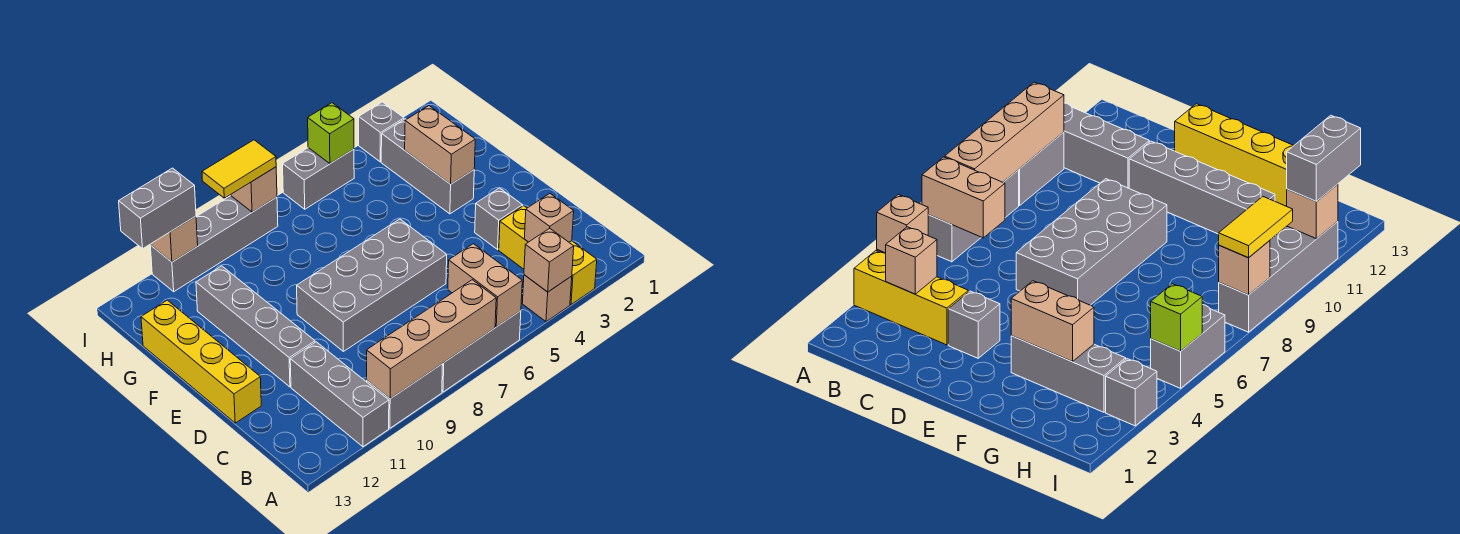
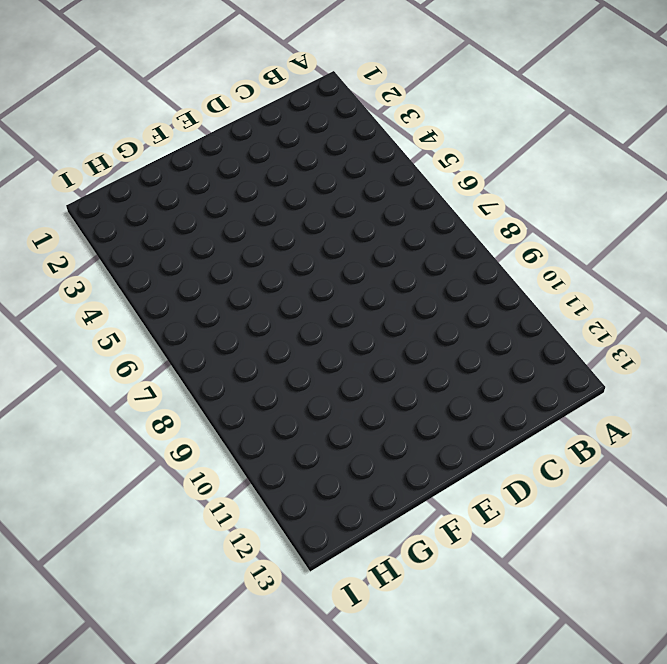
none -> yellow 1x3 brick [499,206,597,304]
none -> tan 1x1 brick [522,275,572,322]
none -> grey 1x3 brick [442,311,521,392]

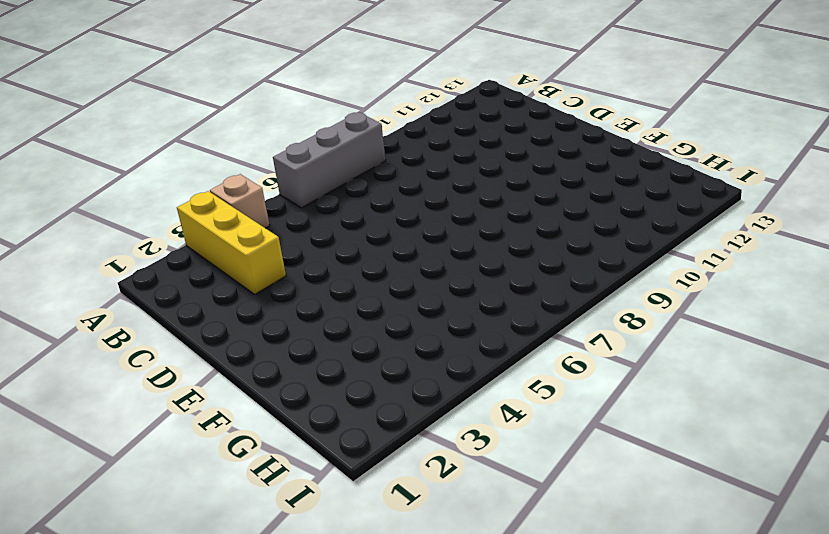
none -> grey 1x2 brick [367,364,443,428]
none -> grey 1x3 brick [290,342,389,447]
none -> grey 1x1 brick [475,188,523,249]

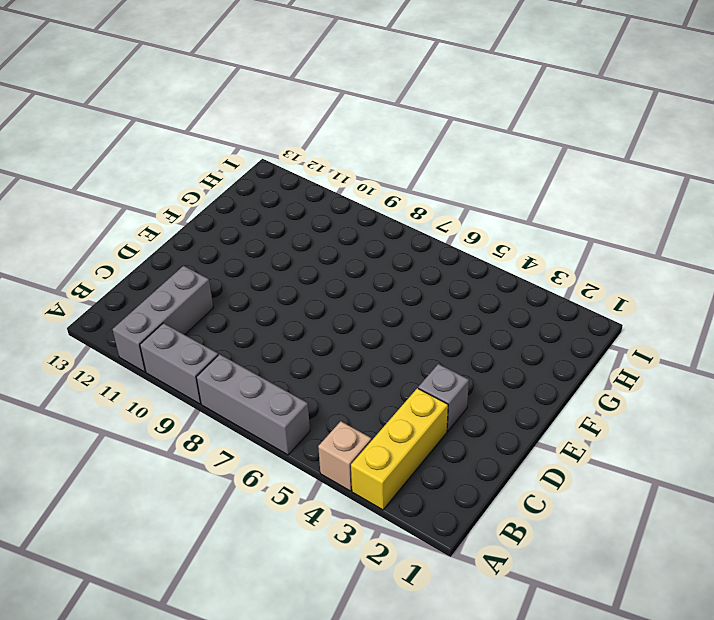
none -> grey 2x4 brick [297,219,447,351]
none -> grey 1x4 brick [196,266,315,387]
none -> yellow 1x4 brick [141,300,261,423]

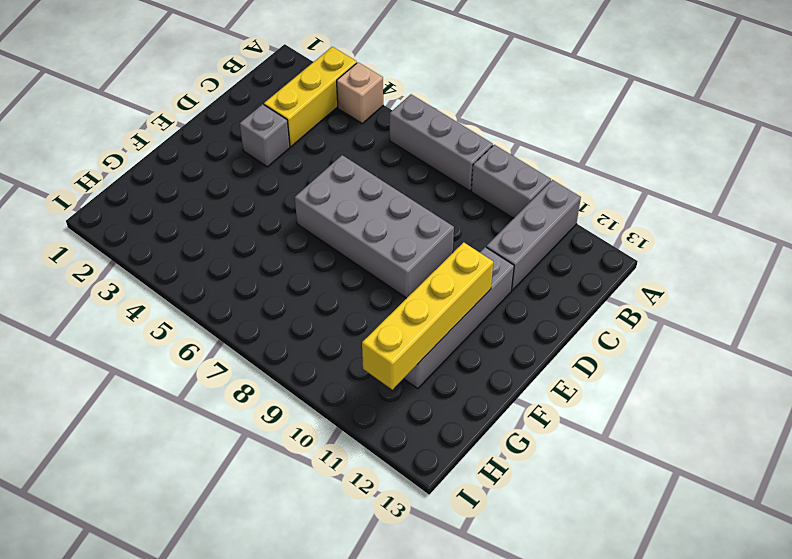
yellow 1x4 brick [362,242,493,390] -> yellow 1x4 brick moved to [141,300,261,423]
none -> grey 1x3 brick [381,119,474,214]
none -> grey 1x1 brick [359,102,404,162]
none -> grey 1x2 brick [283,148,354,209]

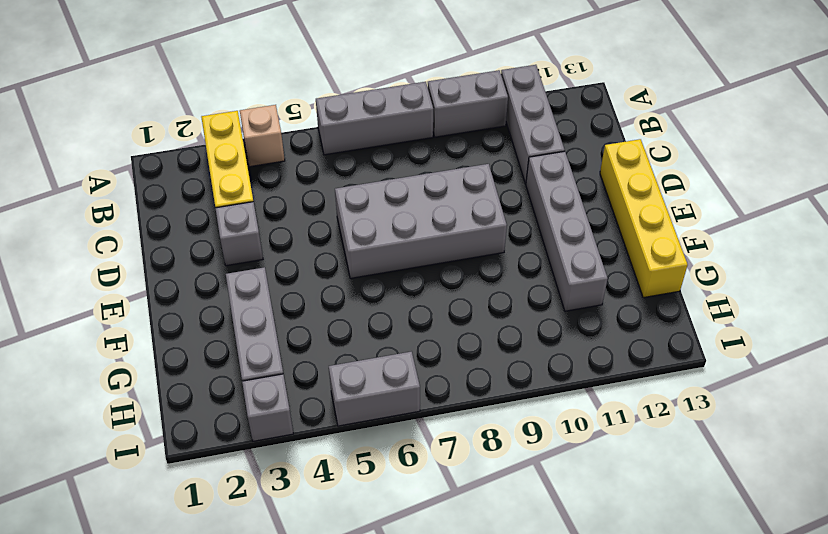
none -> grey 1x4 brick [150,196,278,292]
none -> tan 1x1 brick [524,228,574,292]
none -> tan 1x2 brick [448,244,522,327]

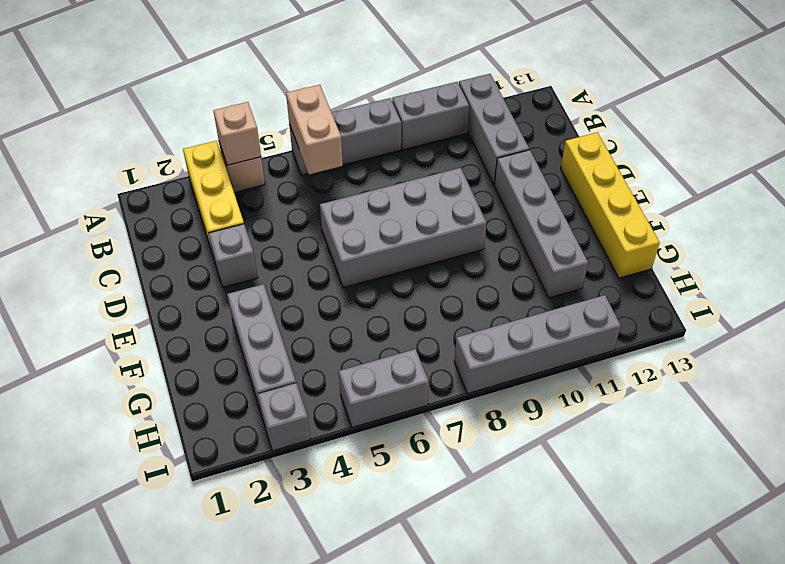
none -> tan 1x4 brick [367,280,496,399]
none -> tan 1x1 brick [524,194,574,242]
none -> tan 1x2 brick [405,106,475,184]

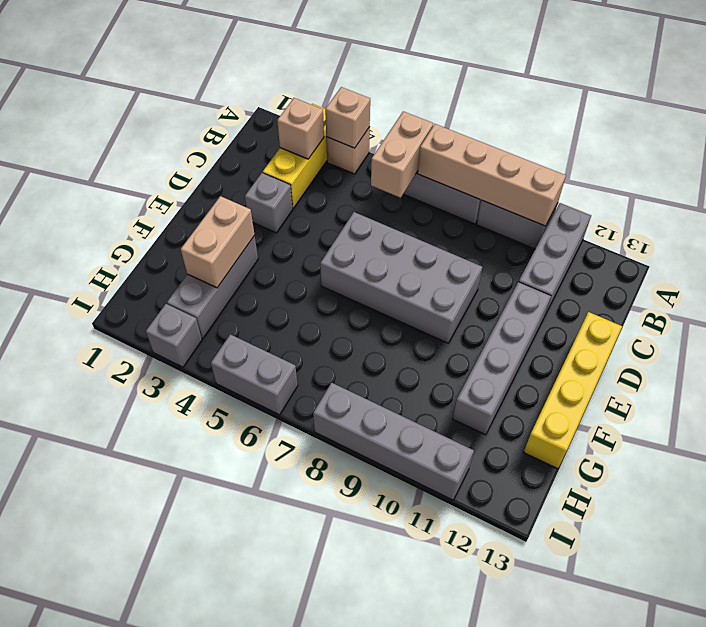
none -> lime 1x1 brick [308,103,354,164]
none -> tan 1x1 brick [231,167,277,212]
none -> tan 1x1 brick [150,216,198,262]

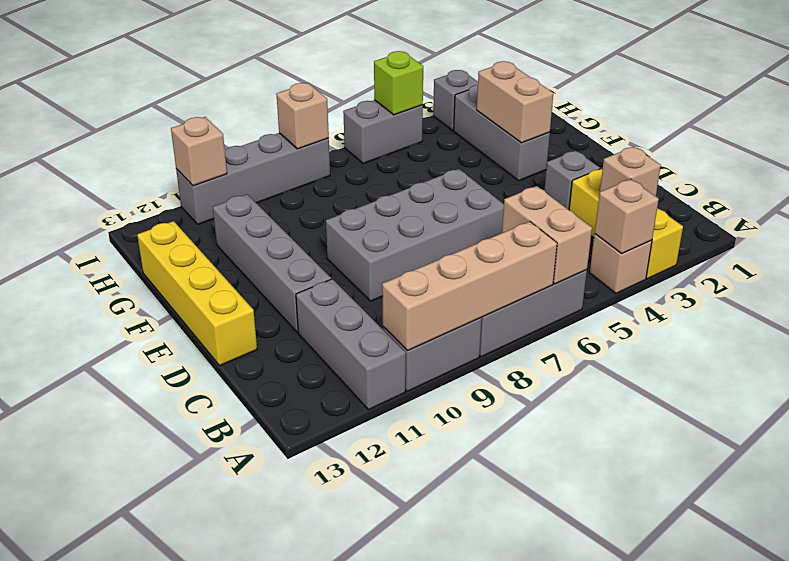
none -> yellow 1x2 tile [202,140,276,198]
none -> grey 1x2 brick [119,168,196,249]

